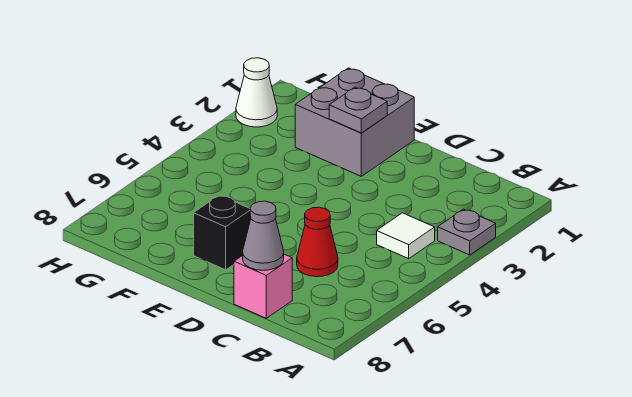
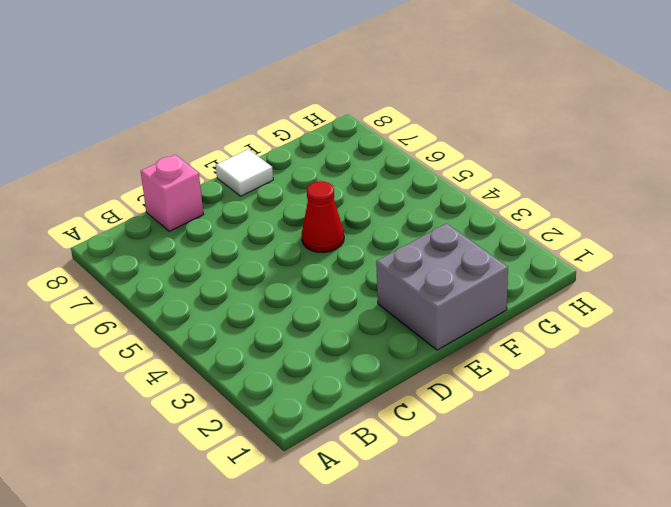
red 1x1 cone [302,181,344,253] -> red 1x1 cone moved to [297,207,338,277]
white 1x1 tile [216,149,273,196] -> white 1x1 tile moved to [377,213,435,259]
none -> grey 1x1 plate [438,209,496,255]
none -> black 1x1 brick [194,195,251,270]

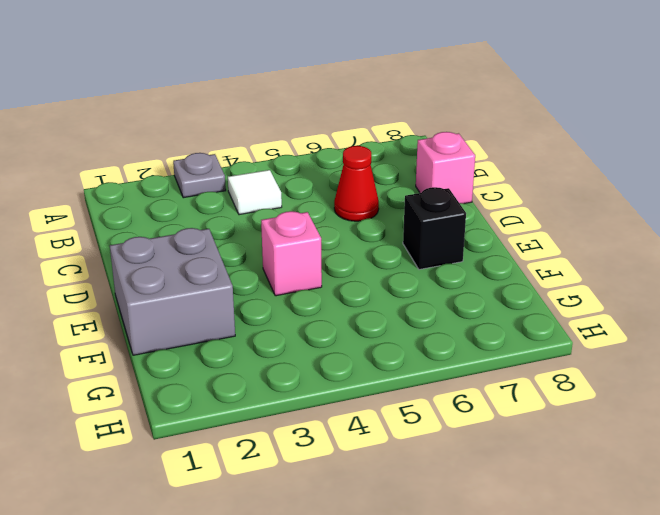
pink 1x1 brick [261,211,322,296] -> none
none -> white 1x1 cone [236,58,277,127]
none -> grey 1x1 cone [243,201,284,270]

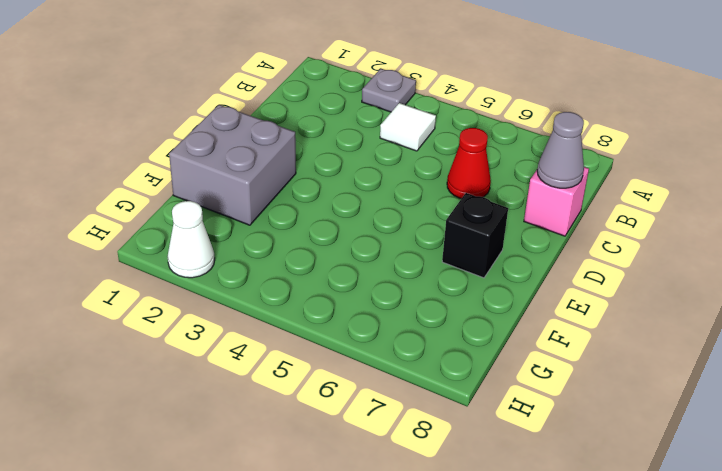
none -> grey 1x1 plate [329,87,387,133]

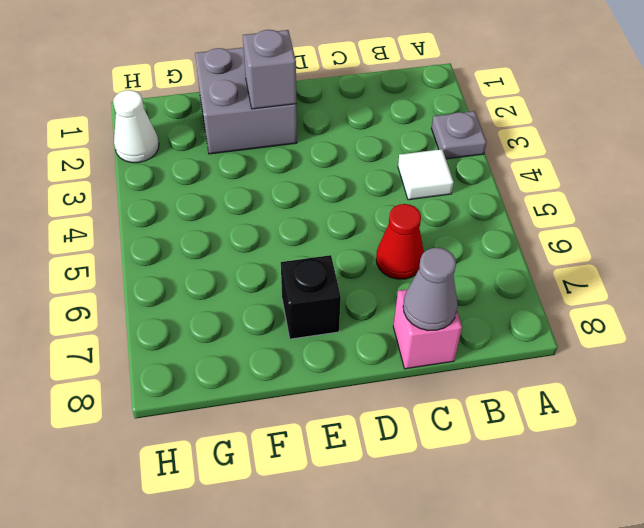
grey 1x1 brick [243,30,296,109] -> grey 1x1 plate [329,87,387,133]

